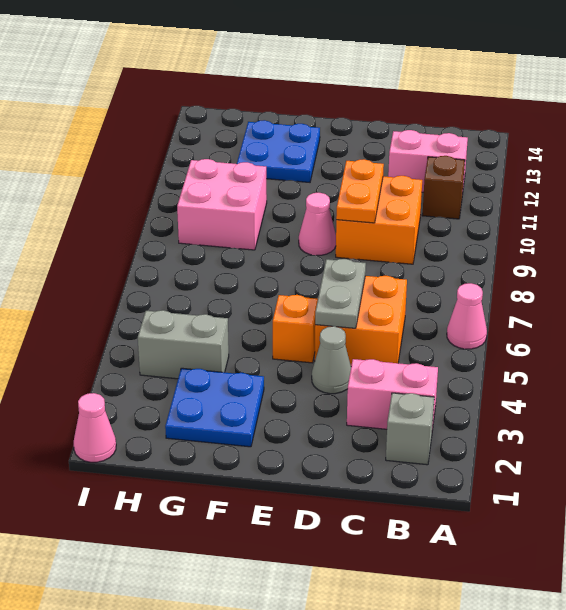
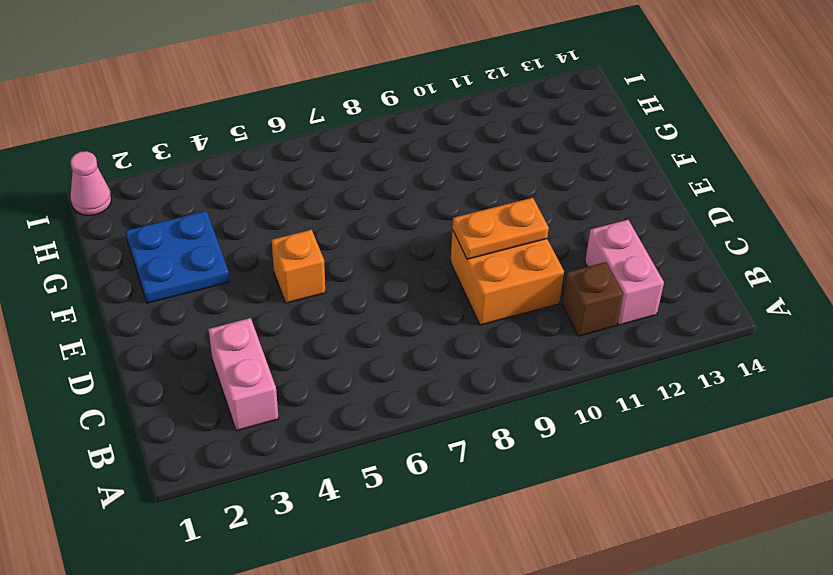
none -> pink 1x1 cone [447,283,487,349]
none -> grey 1x1 brick [386,393,434,465]
none -> orange 2x2 brick [315,276,407,366]

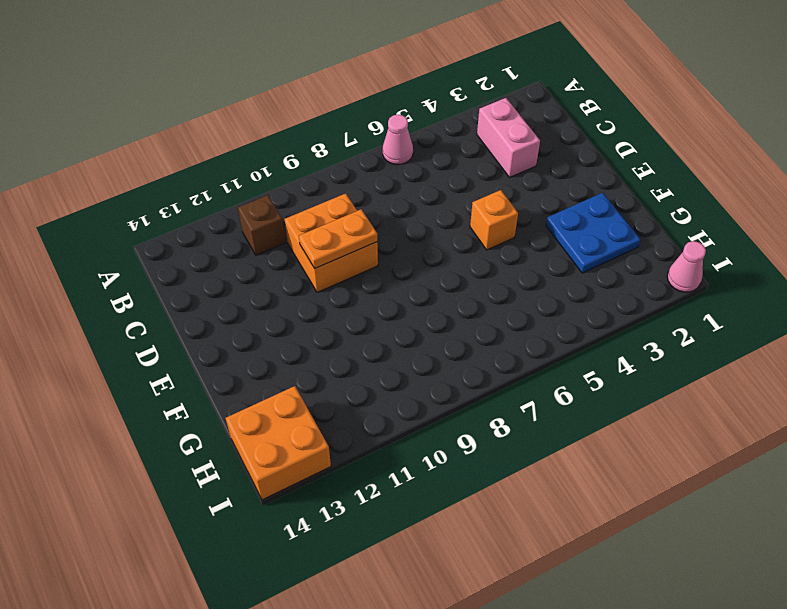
orange 2x2 brick [225,386,331,500] -> orange 2x2 brick moved to [315,276,407,366]
none -> grey 1x1 brick [386,393,434,465]
none -> pink 1x2 brick [388,130,468,192]
none -> grey 1x1 cone [312,326,351,394]

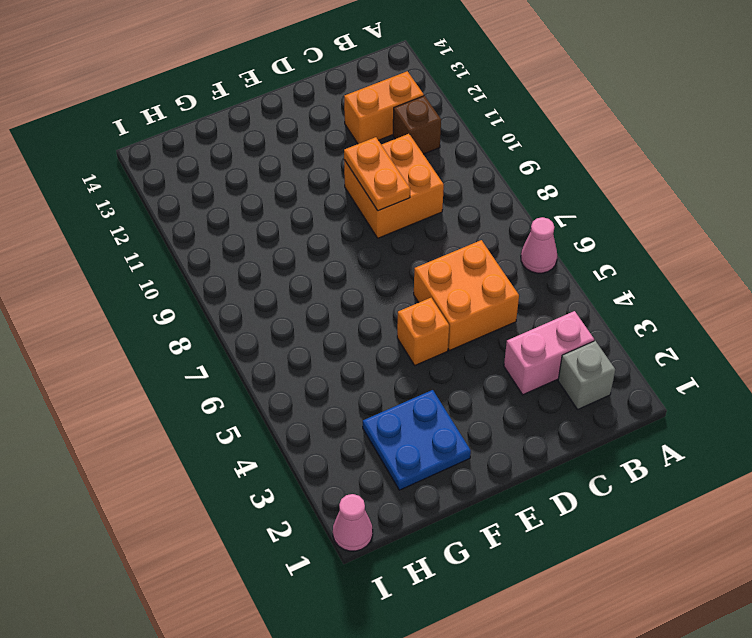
orange 1x2 brick [344,71,424,144] -> pink 1x2 brick [388,130,468,192]
none -> grey 1x1 cone [312,326,351,394]
none -> pink 1x1 cone [299,193,336,255]
none -> blue 2x2 plate [237,120,320,182]

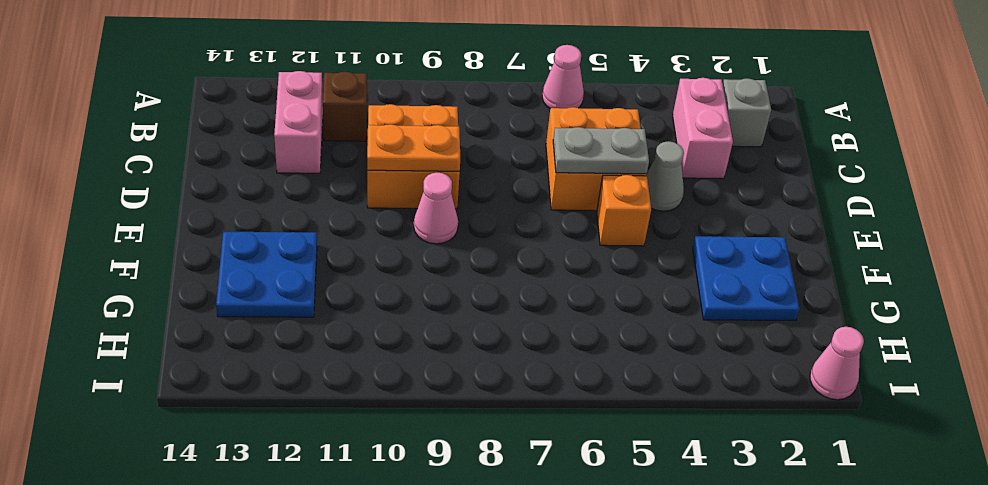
none -> grey 1x2 brick [138,310,229,379]
none -> pink 2x2 brick [177,159,267,250]

